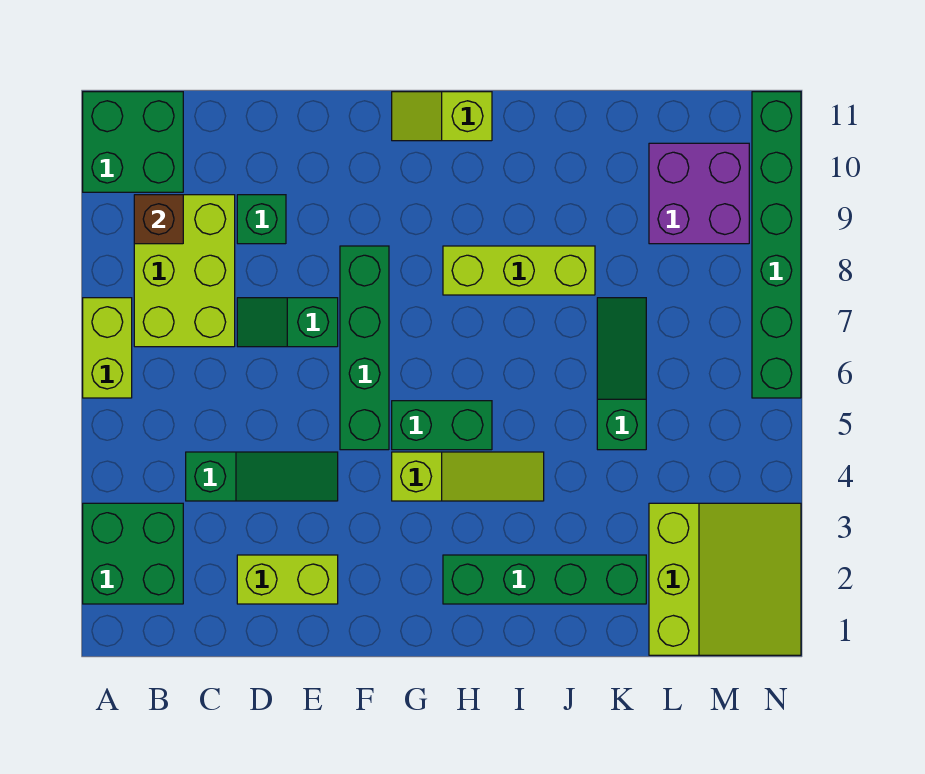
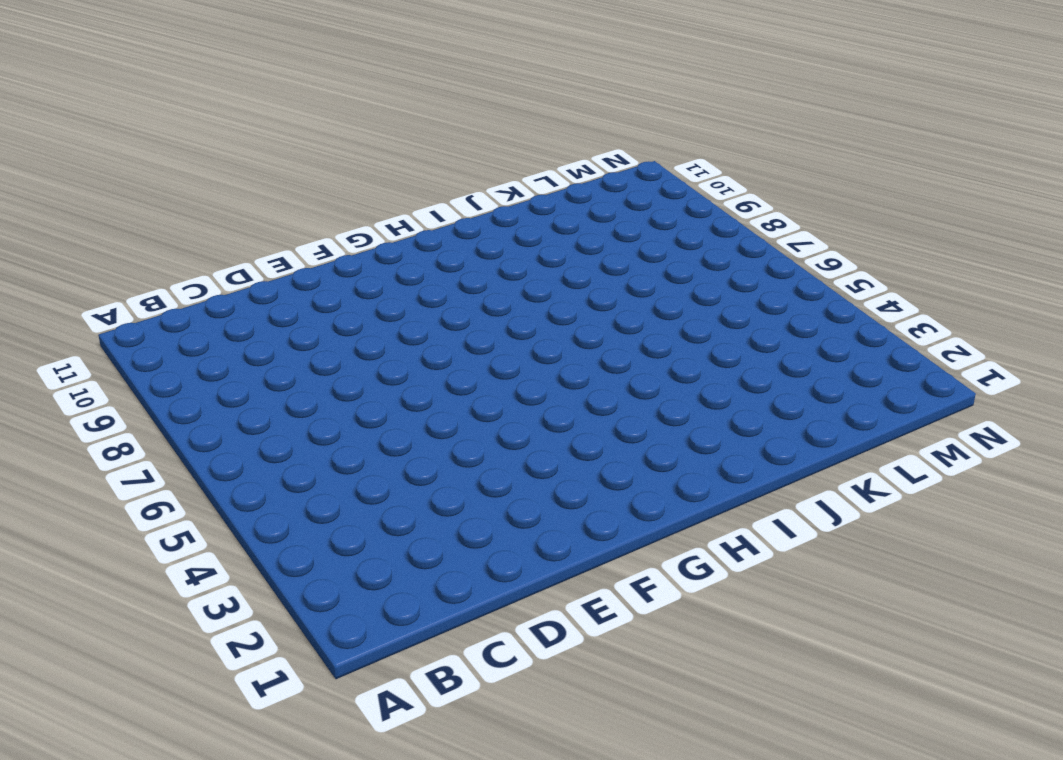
none -> green 2x2 brick [83,503,183,604]
none -> lime 1x2 brick [83,298,132,398]
none -> green 2x2 brick [83,92,183,192]

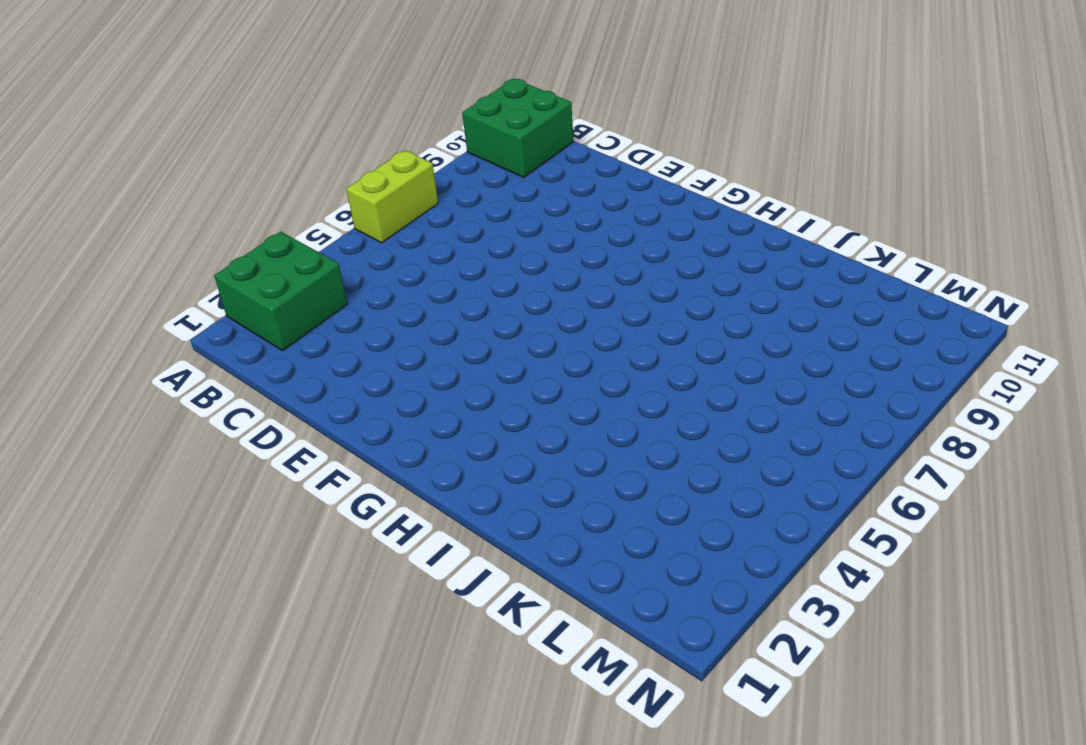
none -> lime 2x3 brick [134,195,235,347]
none -> green 1x3 slope [186,452,338,501]
none -> lime 1x2 brick [237,555,338,604]

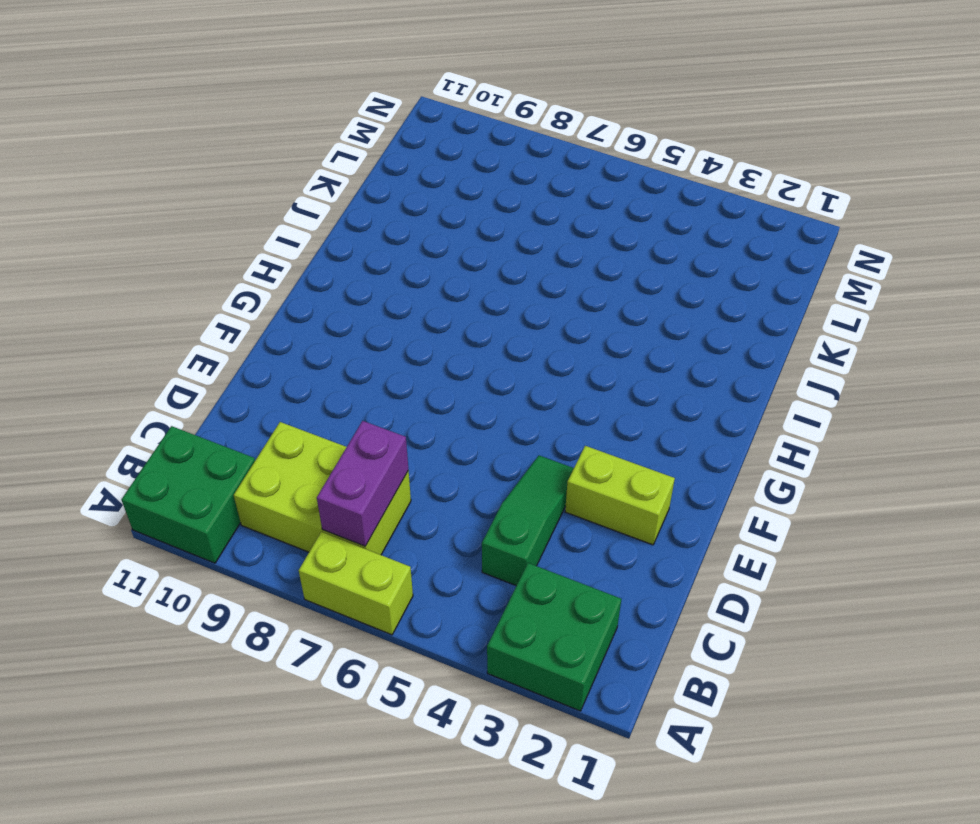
purple 1x2 brick [317,421,408,546] -> none
lime 1x2 brick [565,446,675,545] -> lime 1x2 brick turned to [237,555,338,604]
none -> green 1x2 slope [237,298,338,347]
none -> green 1x1 brick [237,195,286,244]
none -> green 1x4 brick [340,246,389,450]

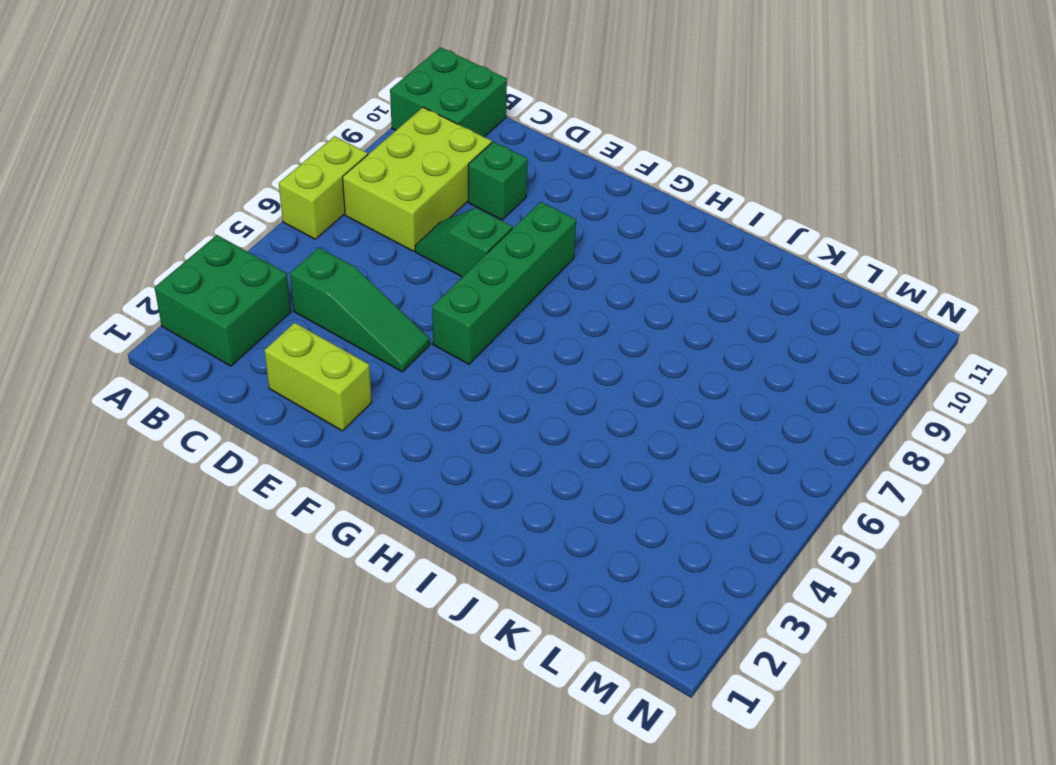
none -> lime 1x3 slope [392,452,544,501]
none -> green 1x2 brick [392,401,492,450]
none -> lime 1x2 slope [392,92,492,141]

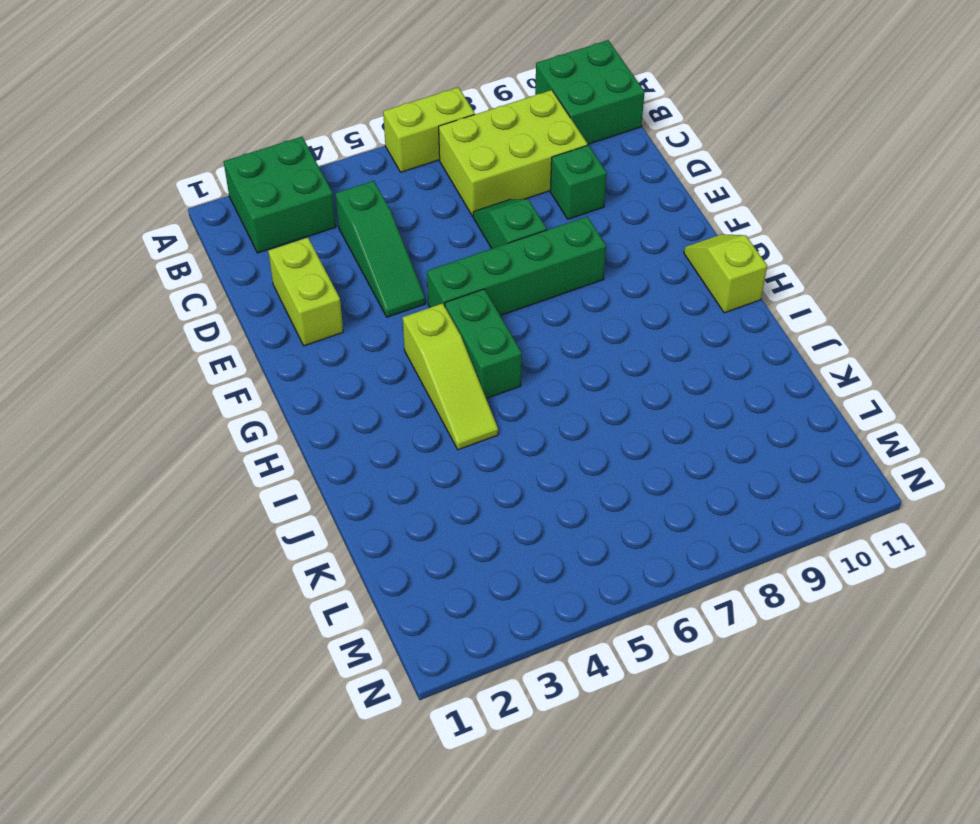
none -> green 1x4 brick [443,555,646,604]
none -> lime 1x3 brick [443,246,595,295]
none -> green 1x3 slope [597,298,646,450]

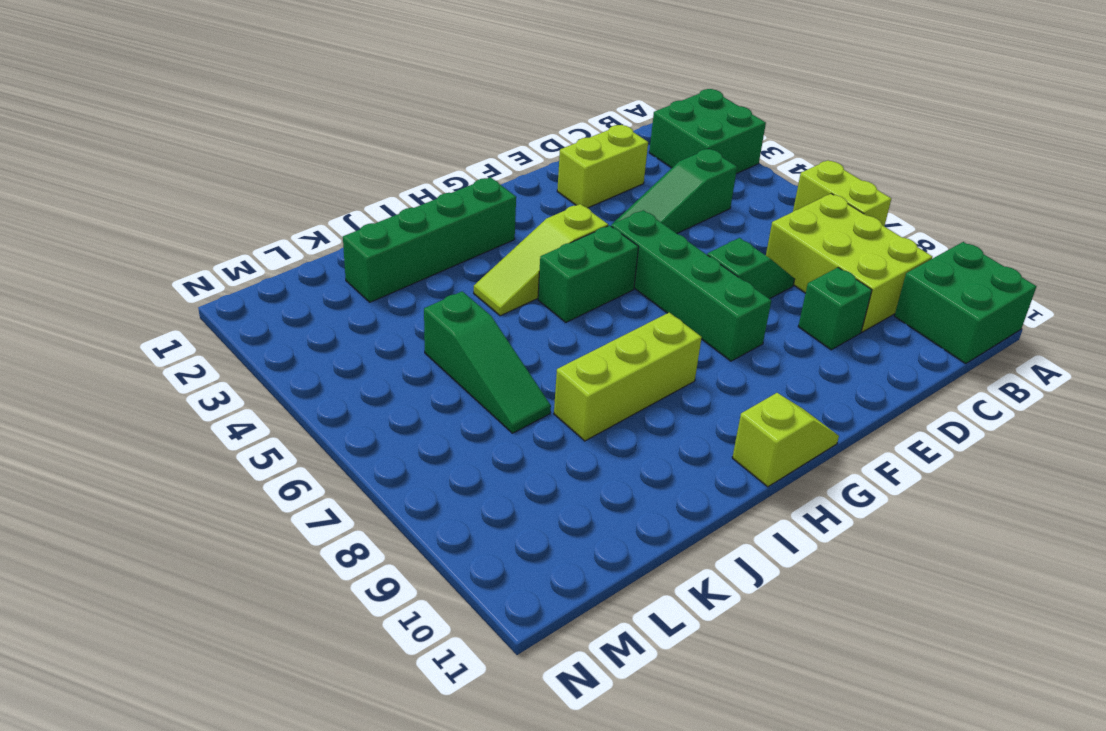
none -> lime 3x3 slope [649,503,801,655]
none -> purple 2x2 brick [649,143,749,244]
none -> green 1x6 brick [752,92,801,398]

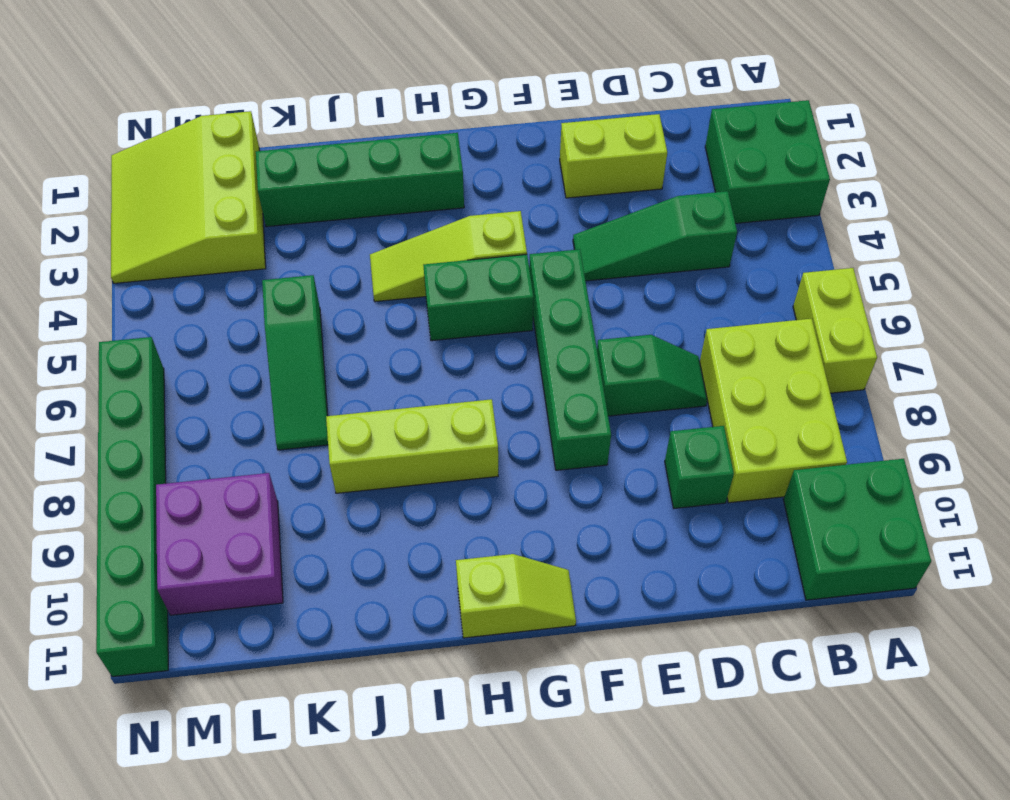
none -> brown 1x1 brick [134,195,183,244]

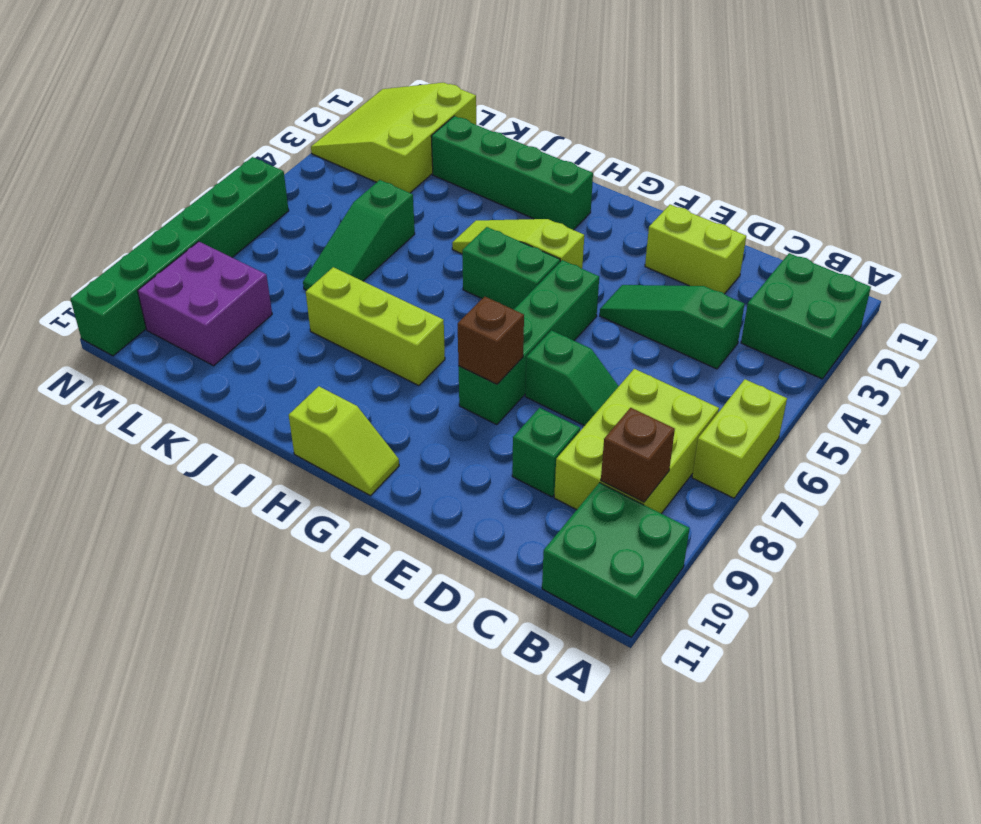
brown 1x1 brick [458,297,524,384] -> none

